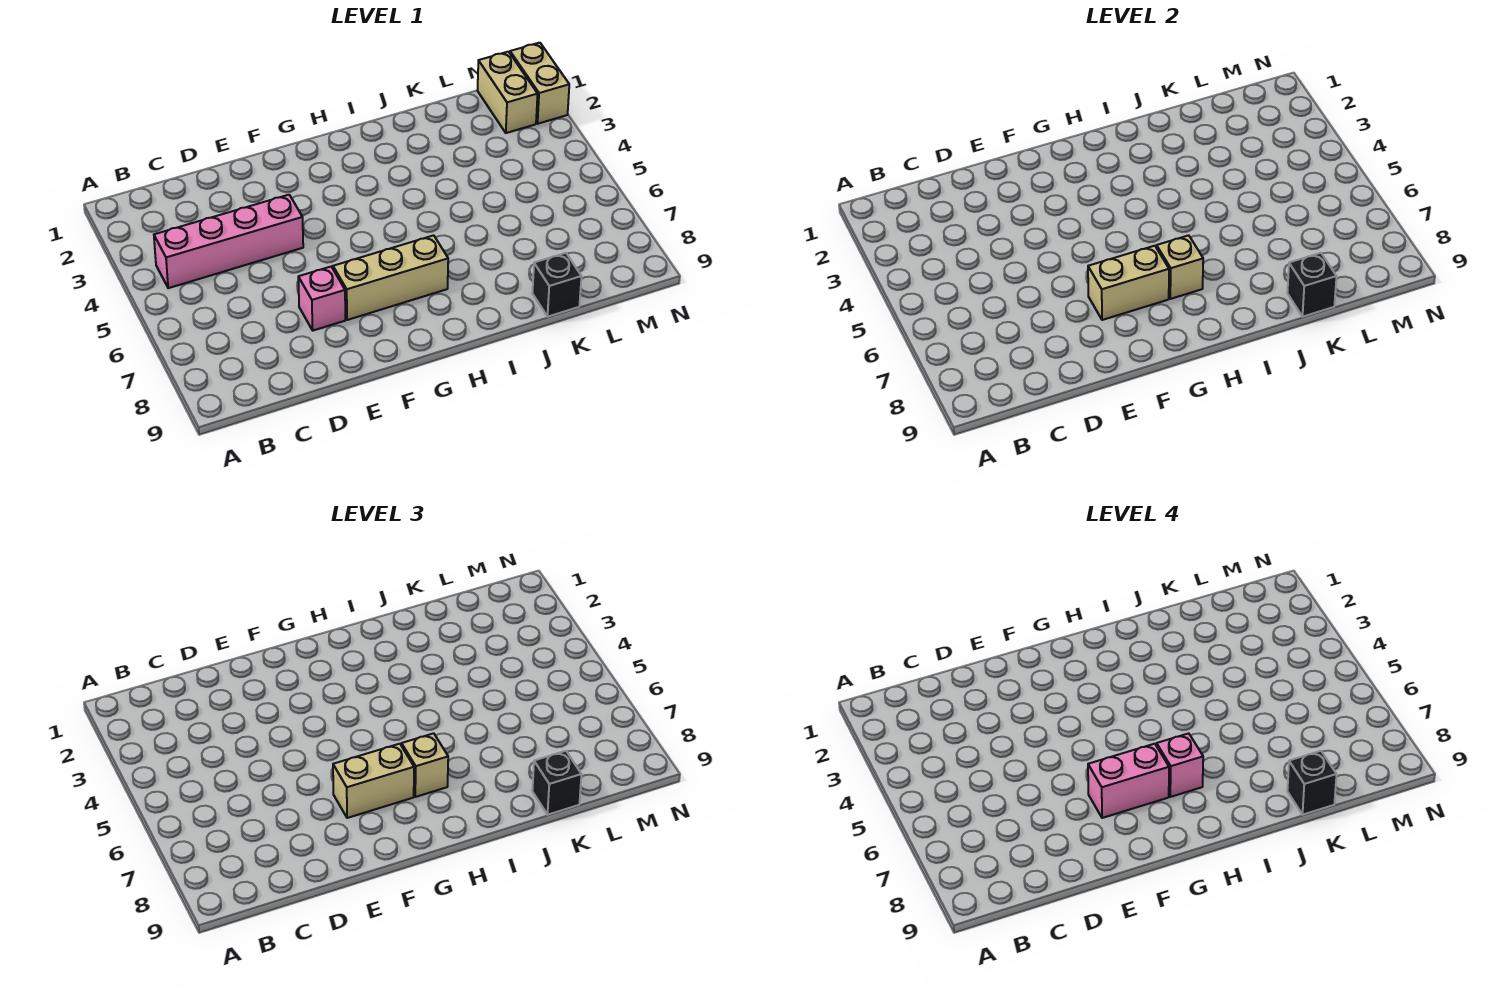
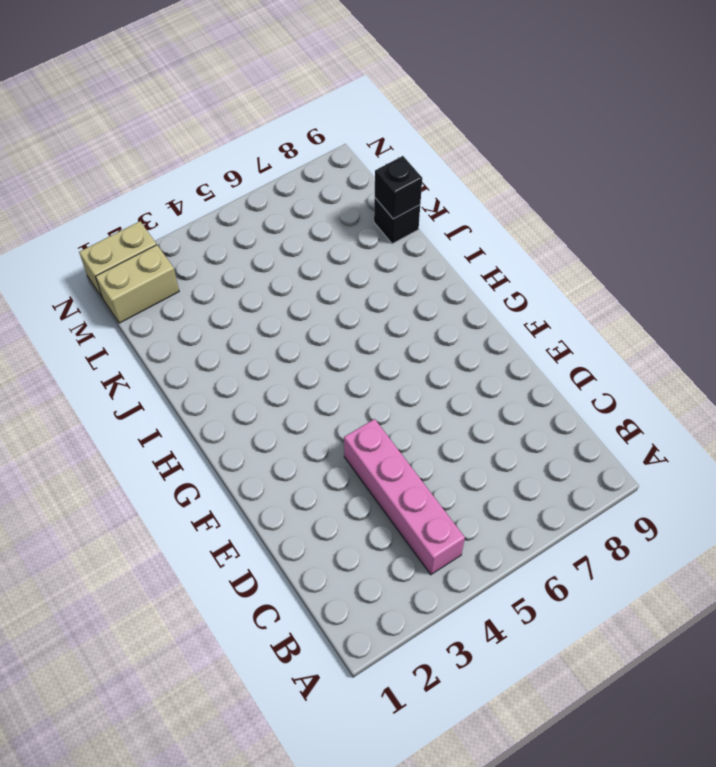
none -> pink 1x1 brick [298,267,345,331]
none -> tan 1x3 brick [333,235,448,320]
none -> tan 1x2 brick [1088,246,1169,320]

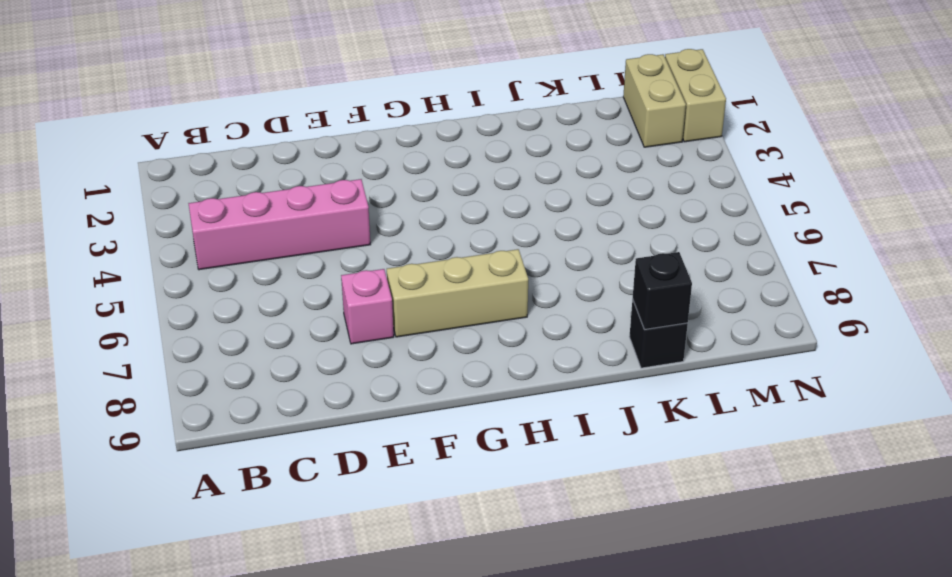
none -> tan 1x2 brick [1088,246,1169,320]
none -> tan 1x1 brick [1157,235,1203,299]
none -> tan 1x2 brick [333,744,414,818]

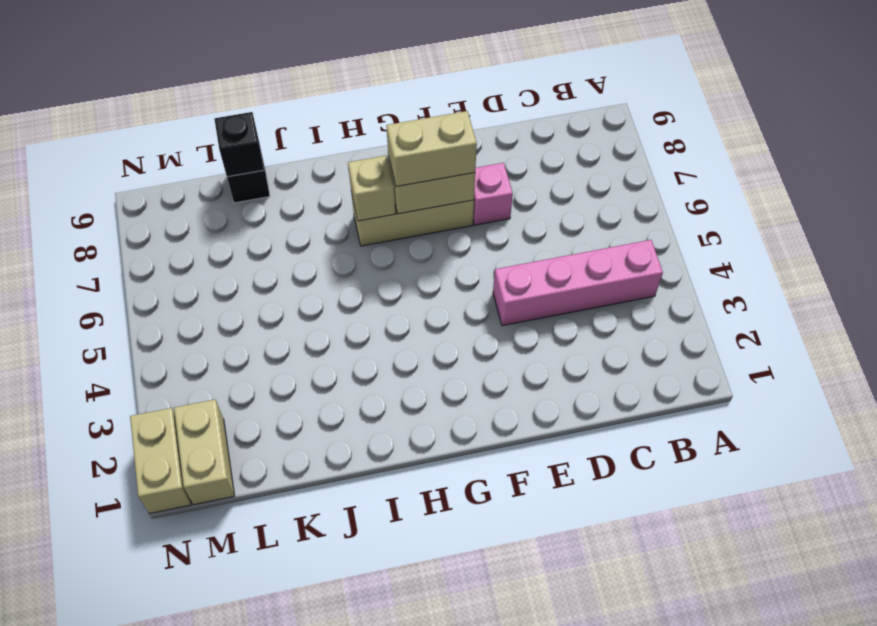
none -> tan 1x1 brick [402,733,448,797]
none -> black 1x1 brick [532,751,582,815]
none -> pink 1x2 brick [1088,744,1169,818]

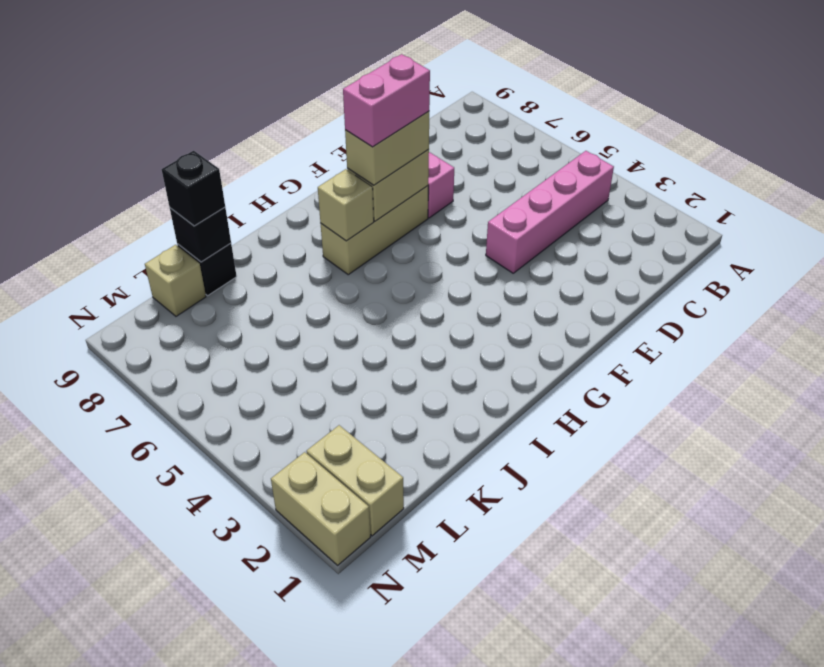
tan 1x1 brick [145,245,206,316] -> tan 1x1 brick moved to [402,733,448,797]
none -> pink 1x1 brick [1157,733,1203,797]
none -> black 1x1 brick [1287,751,1337,815]

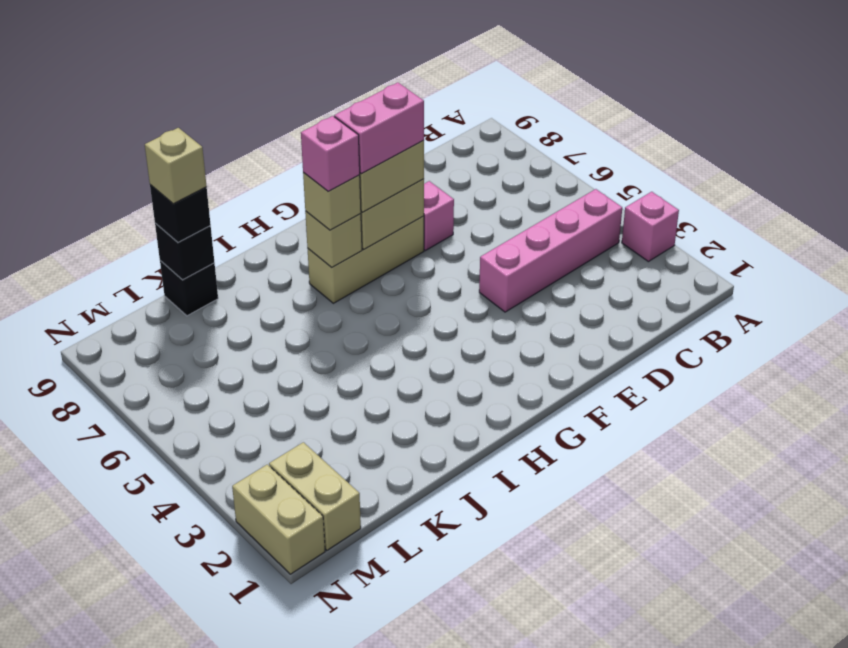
pink 1x1 brick [622,192,679,262] -> none
tan 1x1 brick [145,128,207,204] -> black 1x1 brick [1287,751,1337,815]

